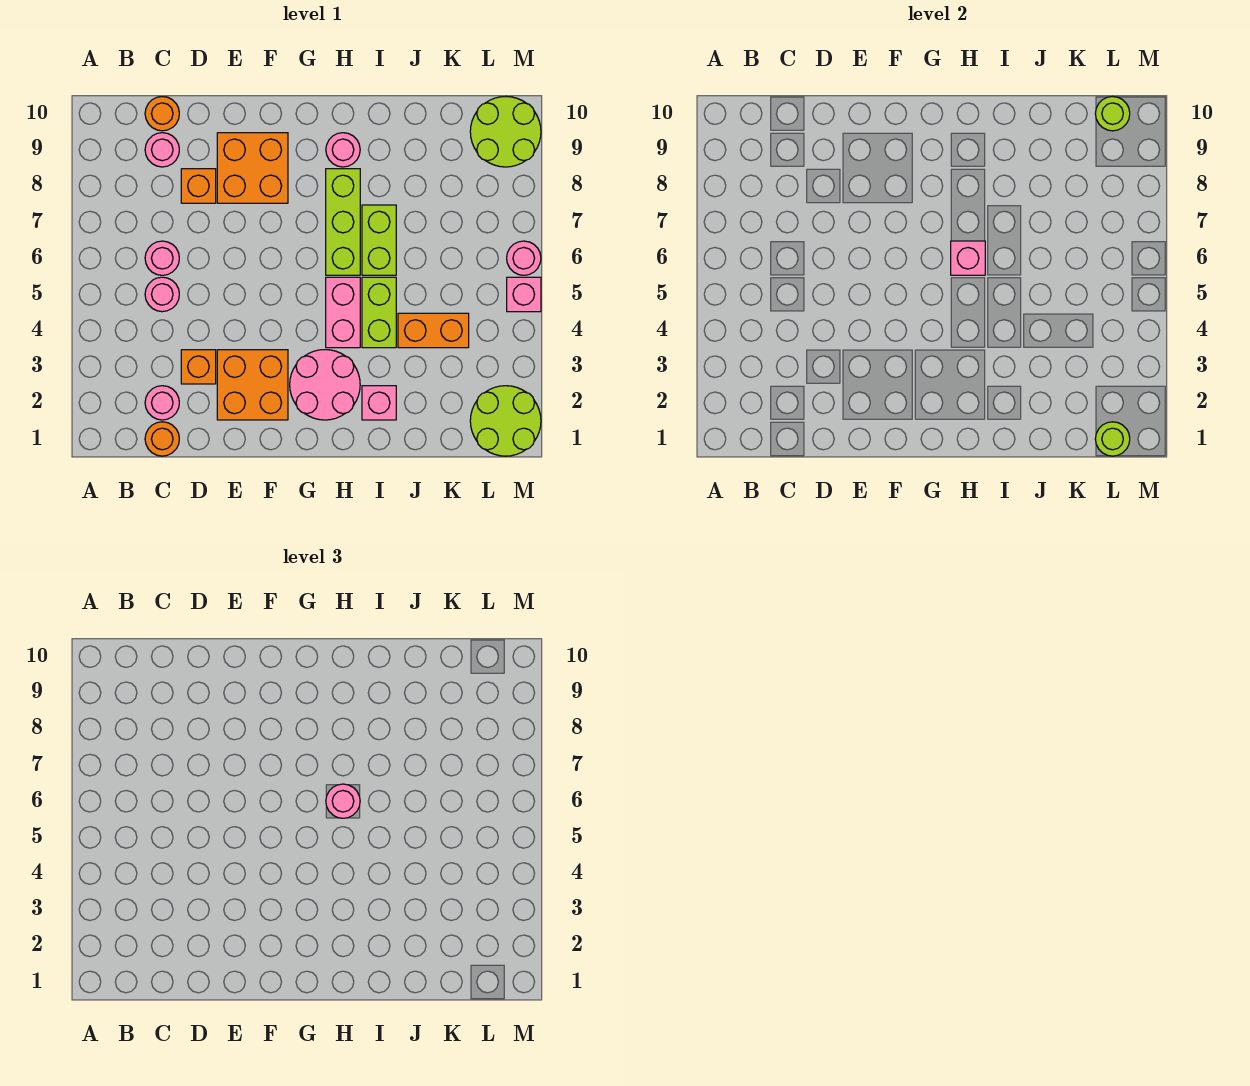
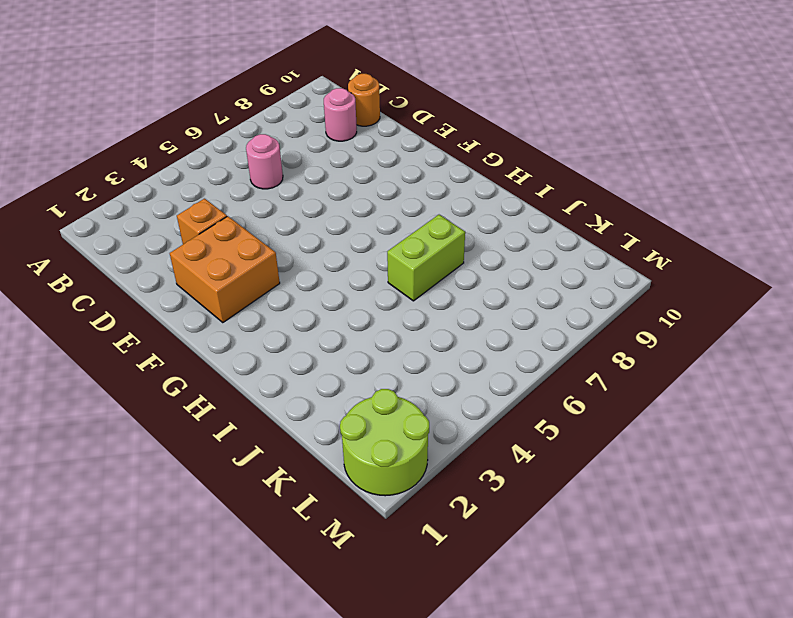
none -> orange 1x1 round brick [145,422,179,456]
none -> pink 1x1 round brick [145,386,179,420]
none -> pink 1x1 round brick [145,277,179,312]

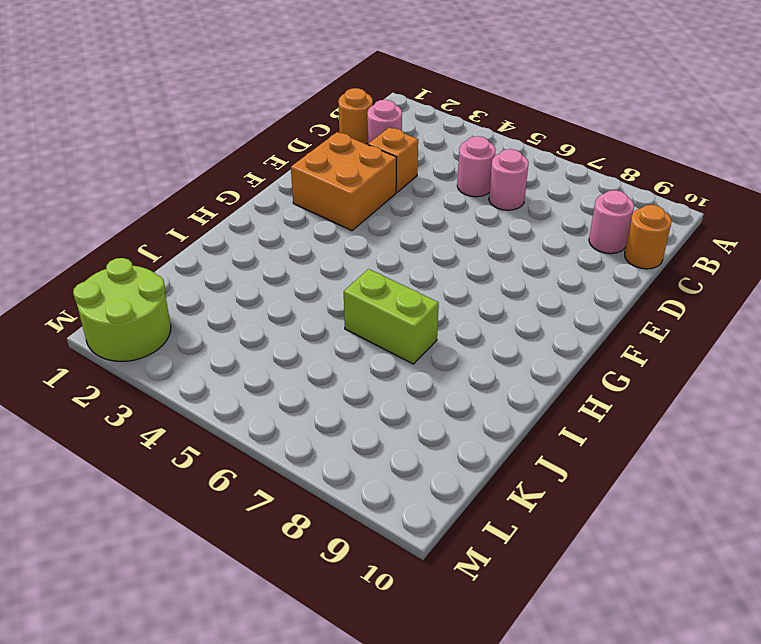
none -> orange 1x1 brick [181,169,216,203]
none -> orange 2x2 brick [217,133,288,203]
none -> pink 2x2 round brick [290,350,360,420]

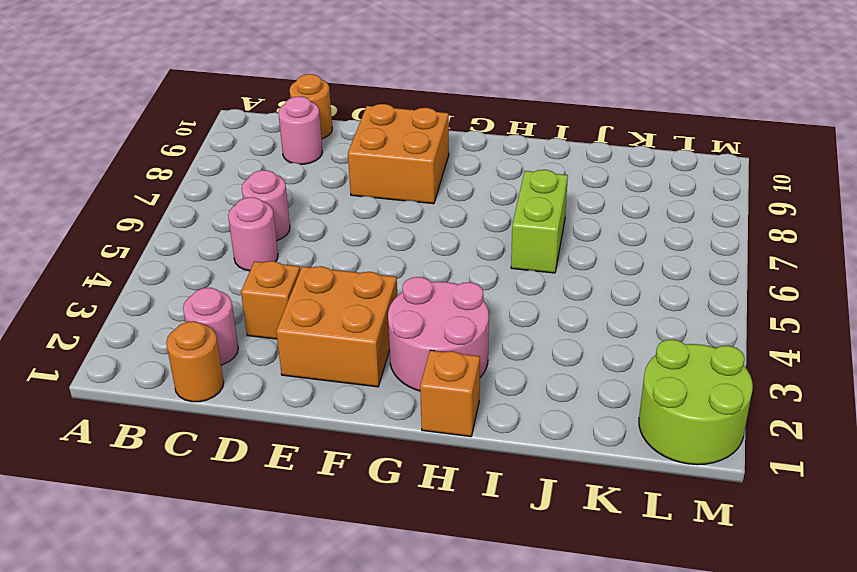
orange 1x1 brick [420,350,480,437] -> orange 1x1 brick moved to [181,169,216,203]
none -> pink 1x2 brick [326,277,360,348]
none -> lime 1x3 brick [326,169,360,275]
none -> pink 1x1 round brick [326,133,360,167]

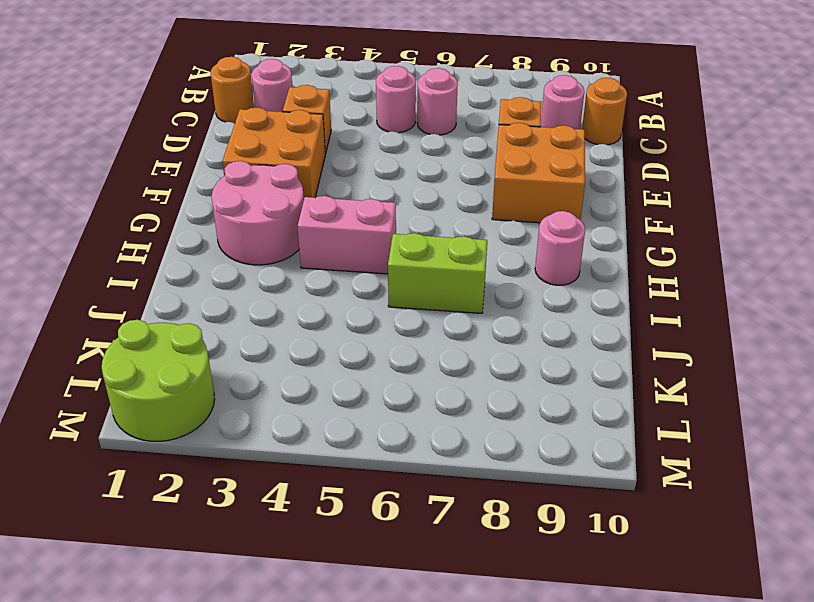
none -> lime 1x3 brick [326,169,360,275]
none -> pink 1x1 brick [362,386,396,420]
none -> lime 1x2 brick [362,277,396,348]

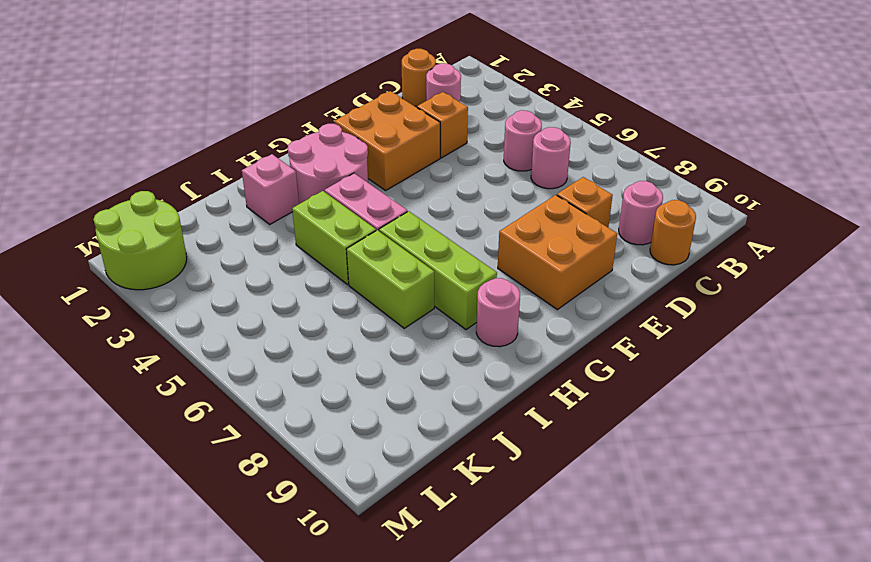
none -> orange 1x2 brick [398,313,469,348]
none -> lime 2x2 round brick [470,96,541,167]
none -> pink 1x1 brick [507,277,541,312]

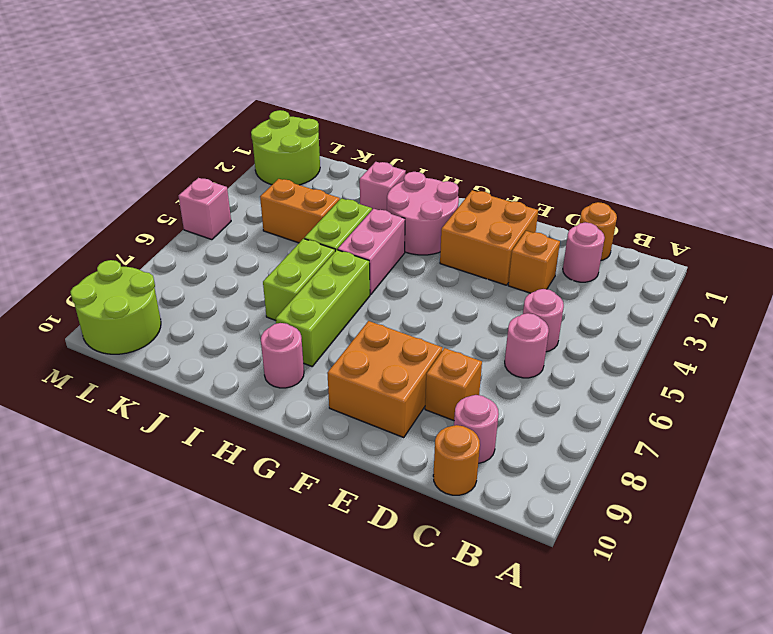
none -> pink 1x1 round brick [507,241,541,275]
none -> pink 1x1 brick [951,241,985,275]
none -> lime 1x1 round brick [1095,422,1130,456]

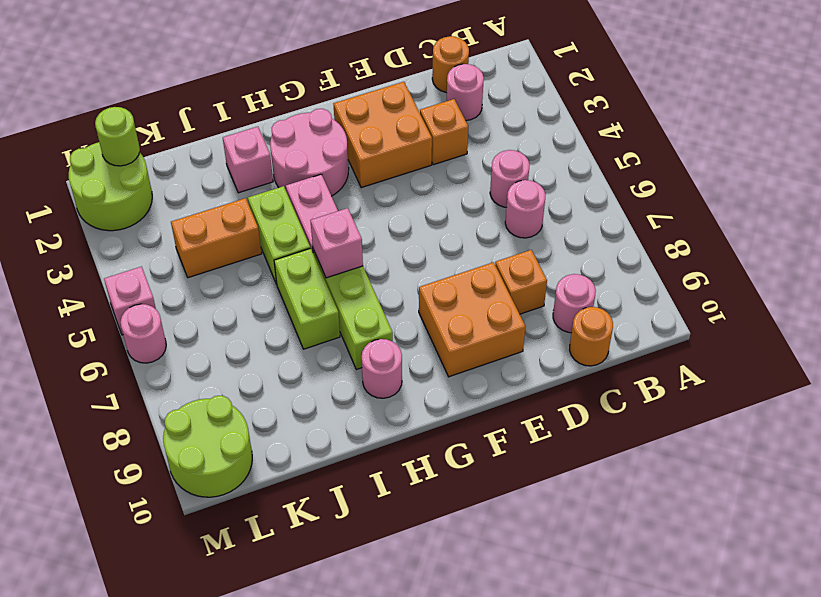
none -> lime 1x1 round brick [1095,97,1130,131]
none -> pink 1x1 round brick [326,784,360,818]

